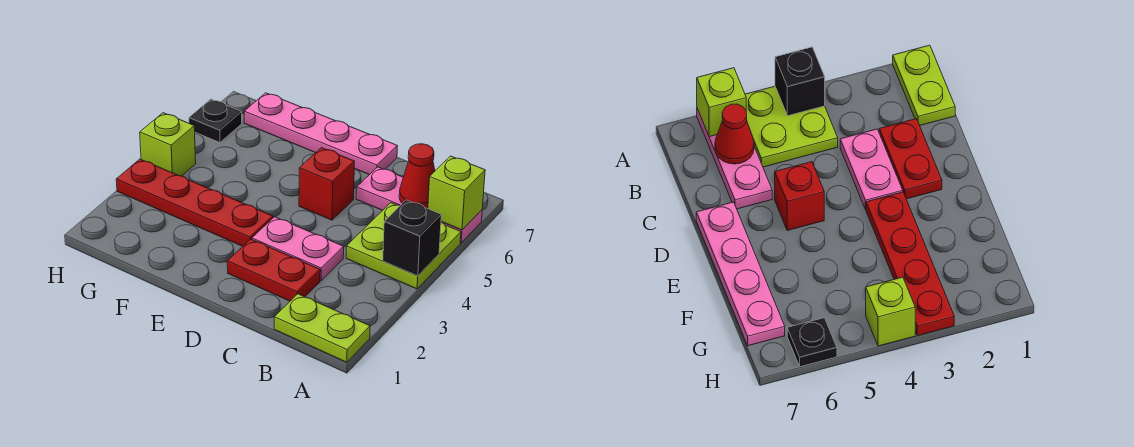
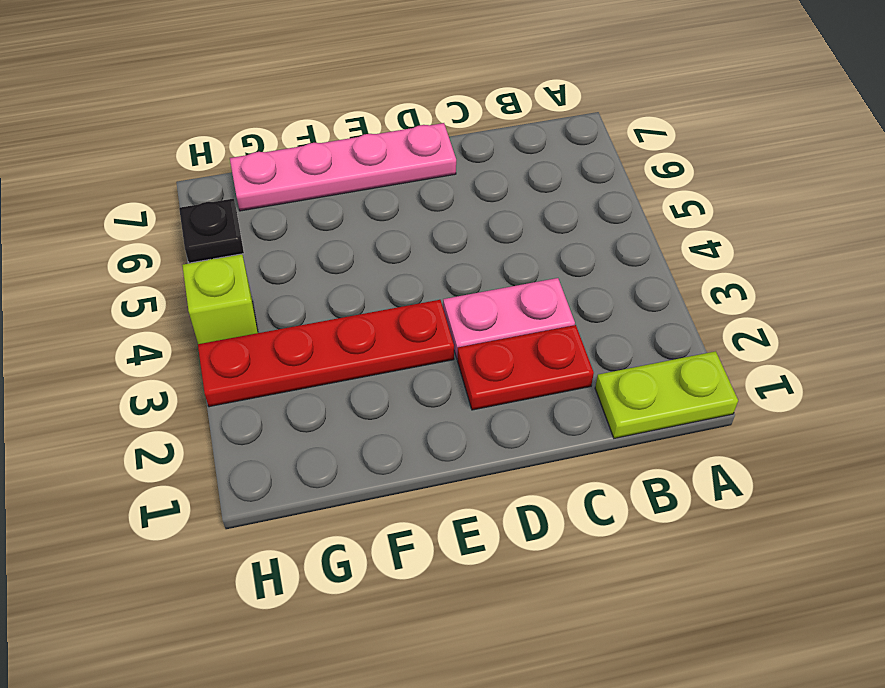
none -> lime 2x2 plate [346,203,461,289]
none -> pink 1x3 plate [356,167,482,243]
none -> red 1x1 brick [299,148,355,220]

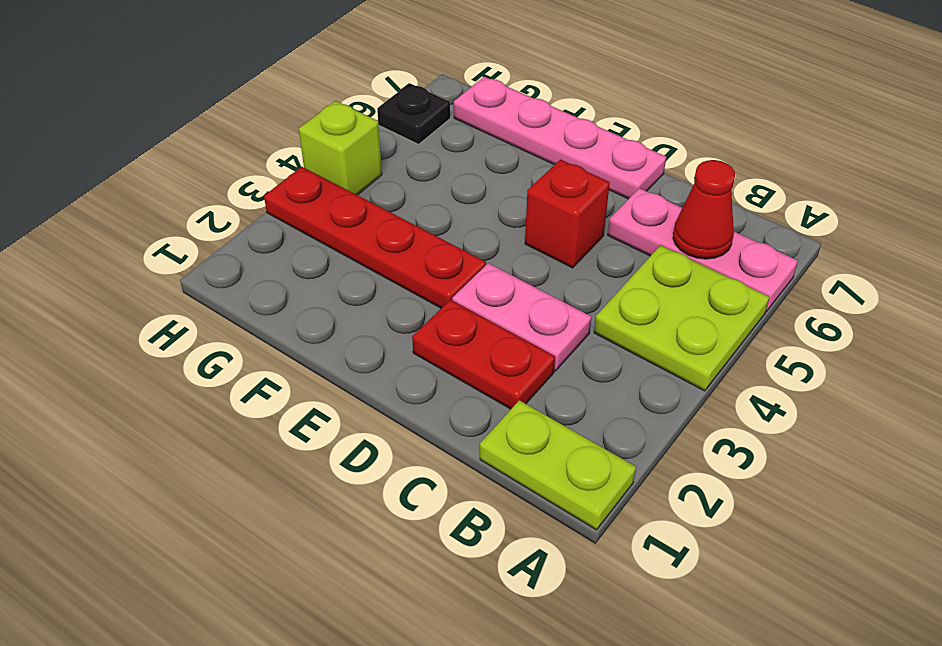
none -> black 1x1 brick [383,200,441,276]
none -> lime 1x1 brick [428,156,485,230]

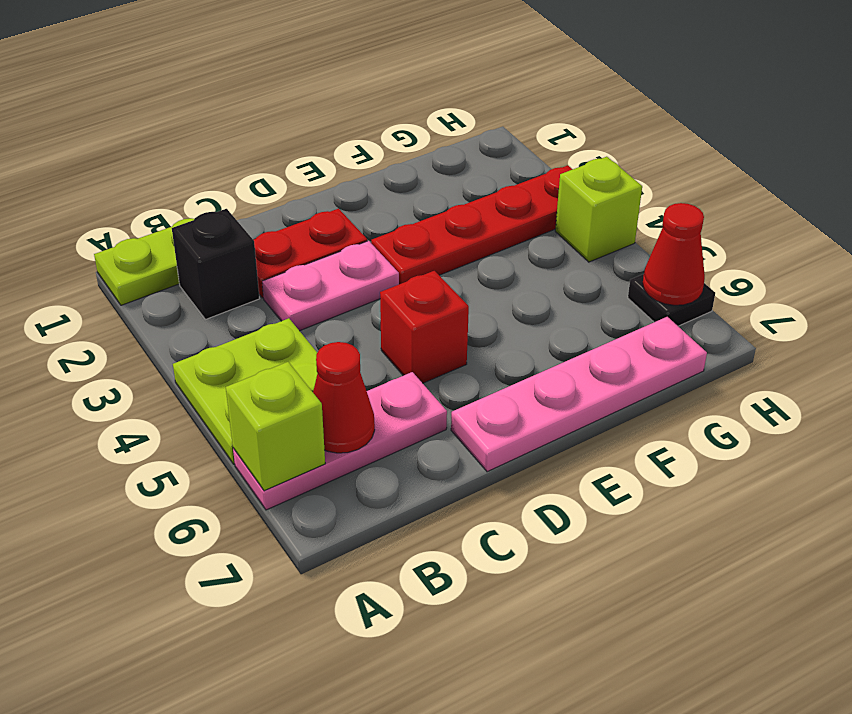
black 1x1 brick [172,209,259,319] -> black 1x1 brick moved to [383,200,441,276]
red 1x1 cone [643,203,705,305] -> none

